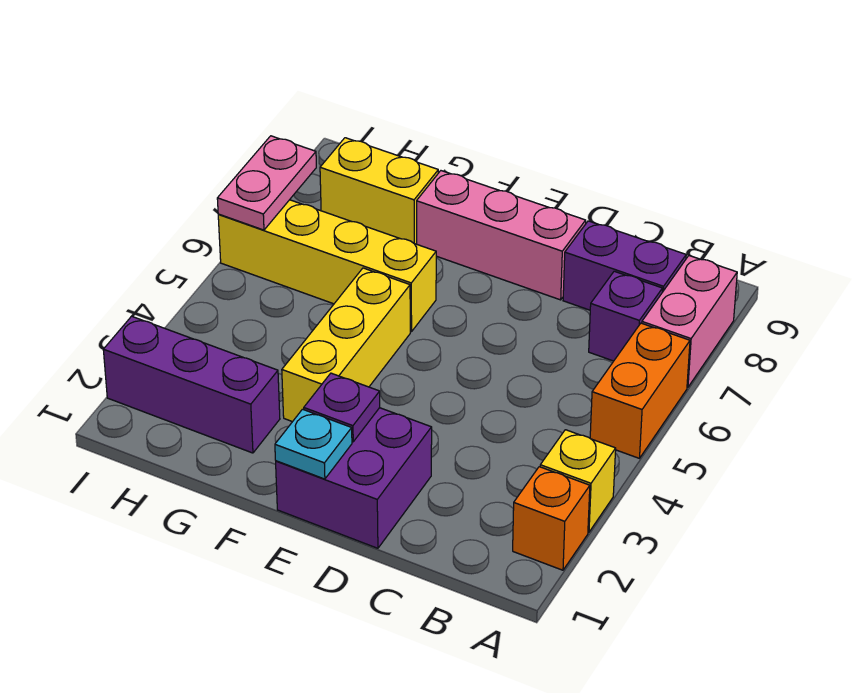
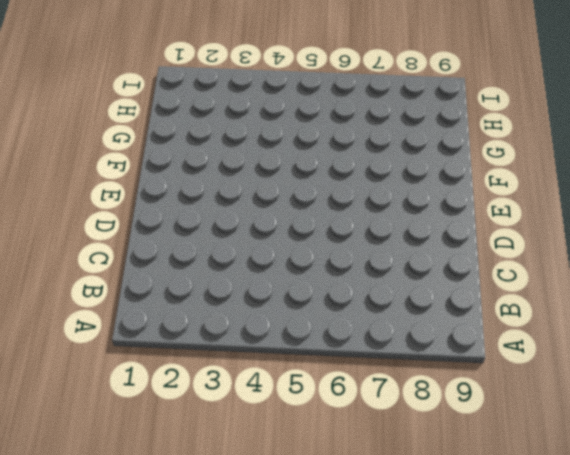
none -> orange 1x1 brick [513,467,590,570]
none -> yellow 1x1 brick [540,430,616,532]
none -> orange 1x2 brick [590,323,690,458]

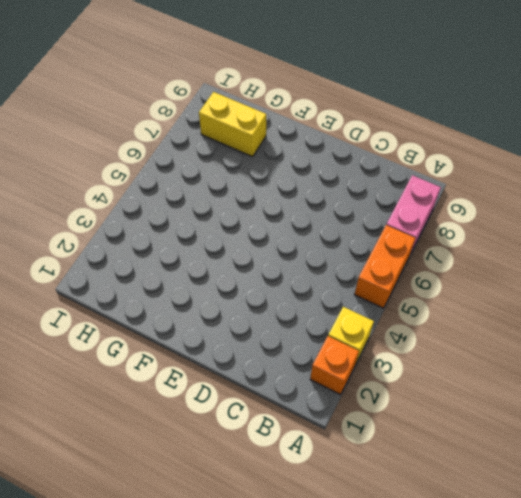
none -> purple 1x1 brick [589,271,662,361]
none -> purple 1x2 brick [563,221,686,310]
none -> purple 2x2 brick [276,408,432,548]

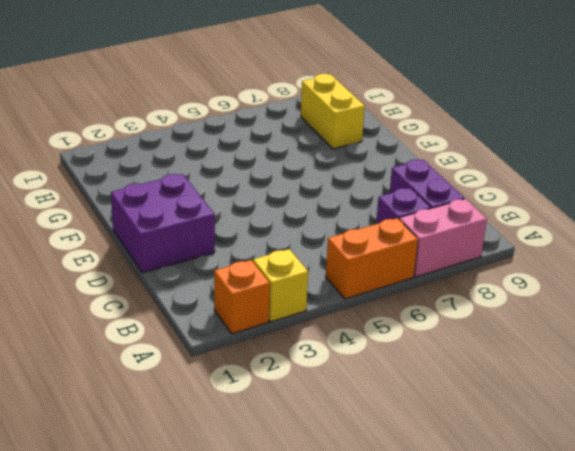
none -> pink 1x3 brick [417,171,586,300]
none -> yellow 1x3 brick [282,268,410,422]
none -> yellow 1x4 brick [218,200,436,332]

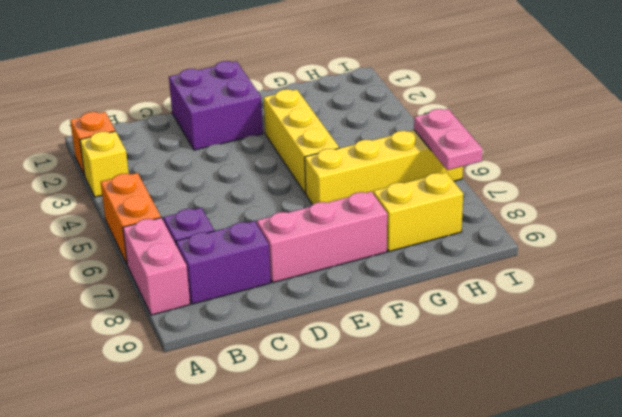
none -> purple 1x3 brick [103,316,280,453]
none -> cyan 1x1 plate [275,409,352,479]
none -> purple 1x1 plate [304,373,380,442]

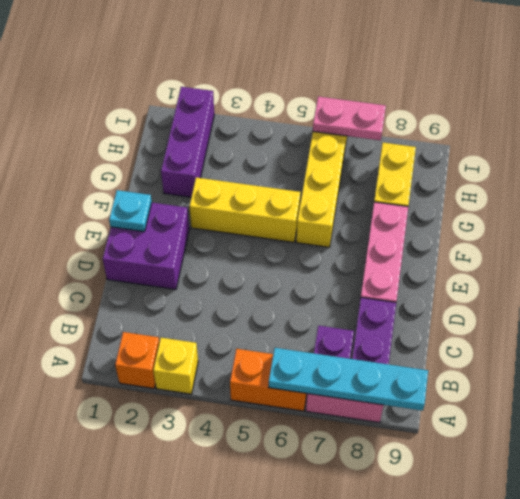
cyan 1x4 plate [268,348,428,411] -> none
none -> purple 1x1 plate [304,373,380,442]

